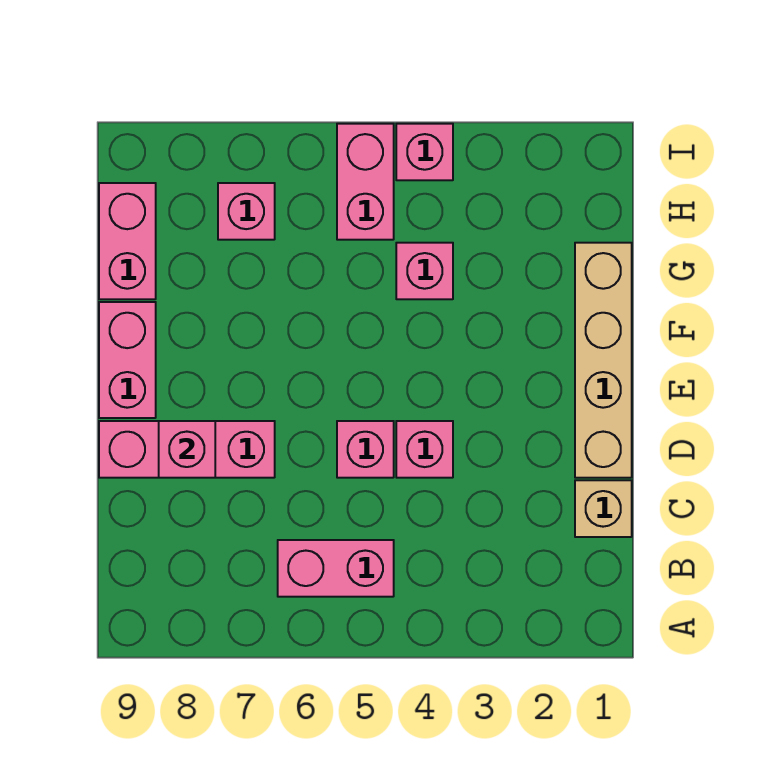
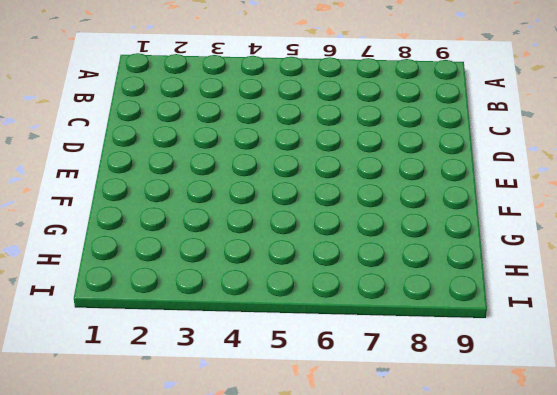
none -> pink 1x2 brick [278,540,394,597]
none -> tan 1x1 brick [575,480,632,537]
none -> tan 1x4 brick [575,243,632,478]

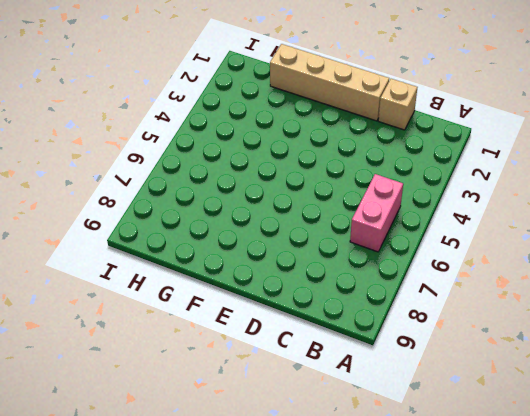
none -> pink 1x1 brick [396,421,453,478]
none -> pink 1x1 brick [337,421,394,478]
none -> pink 1x3 brick [99,421,275,478]

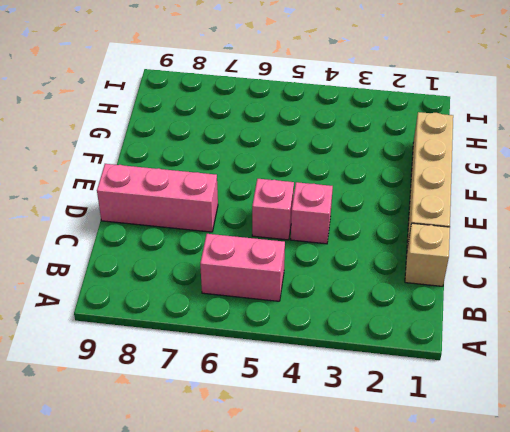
none -> pink 1x2 brick [99,302,156,418]
none -> pink 1x1 brick [396,243,453,299]
none -> pink 1x2 brick [99,183,156,299]

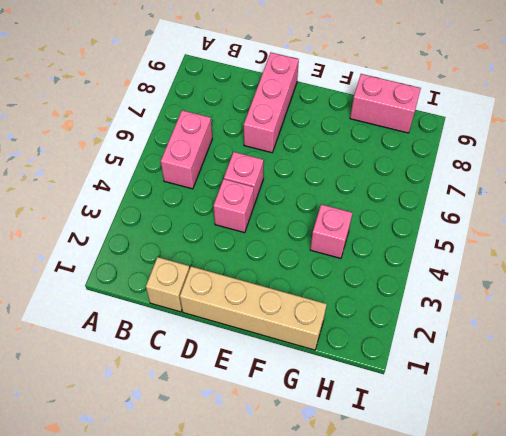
none -> pink 1x2 brick [99,302,156,418]
none -> pink 1x2 brick [337,124,394,240]
none -> pink 1x1 brick [218,183,275,240]

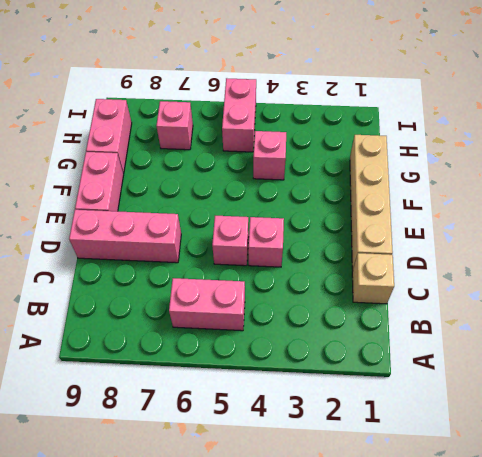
none -> pink 1x1 brick [396,124,453,180]
none -> pink 1x1 brick [159,421,215,478]

